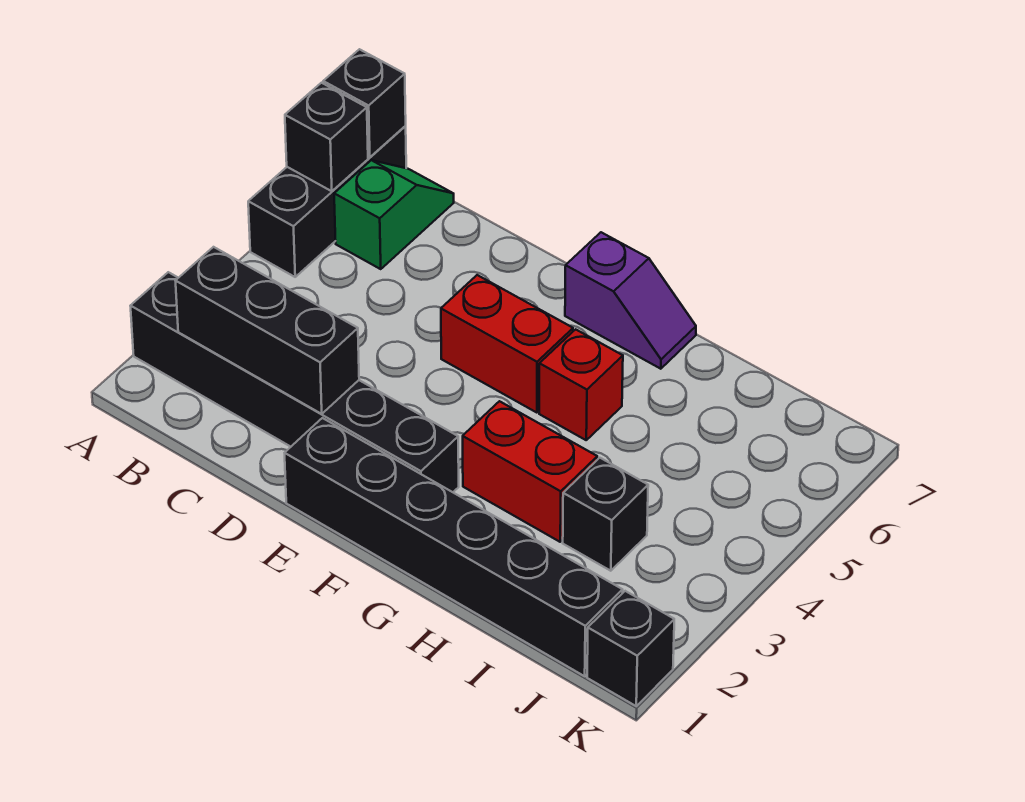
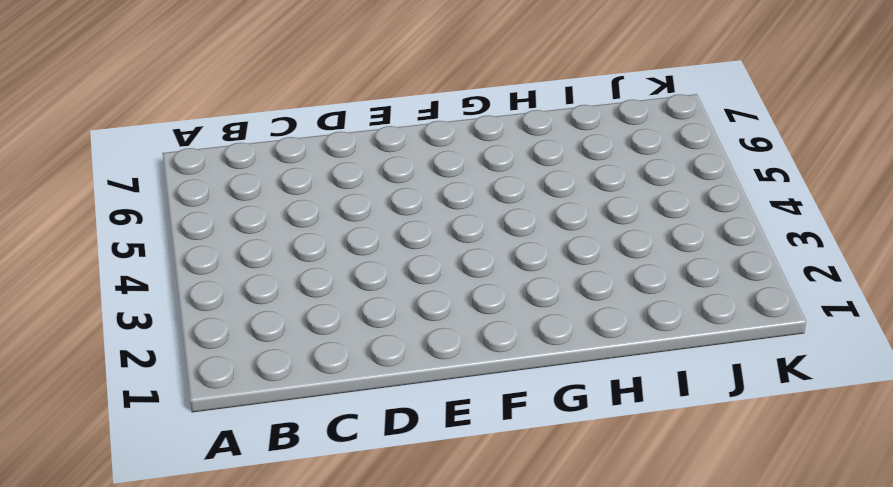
none -> black 1x6 brick [131,272,459,492]
none -> black 1x3 brick [248,126,406,277]
none -> green 1x2 slope [334,160,454,269]

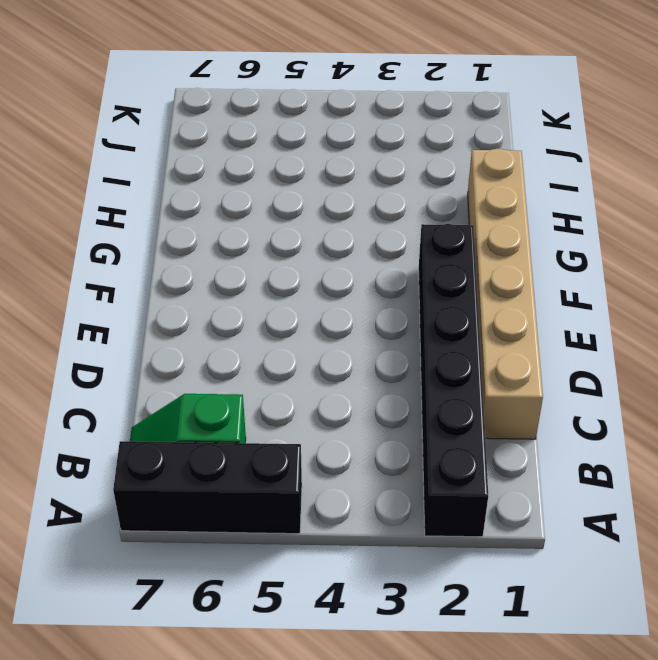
tan 1x6 brick [468,149,543,439] -> black 1x6 brick [285,418,623,676]
none -> red 1x2 brick [441,275,573,413]
none -> purple 1x2 slope [565,232,696,369]
none -> red 1x2 brick [463,401,597,542]

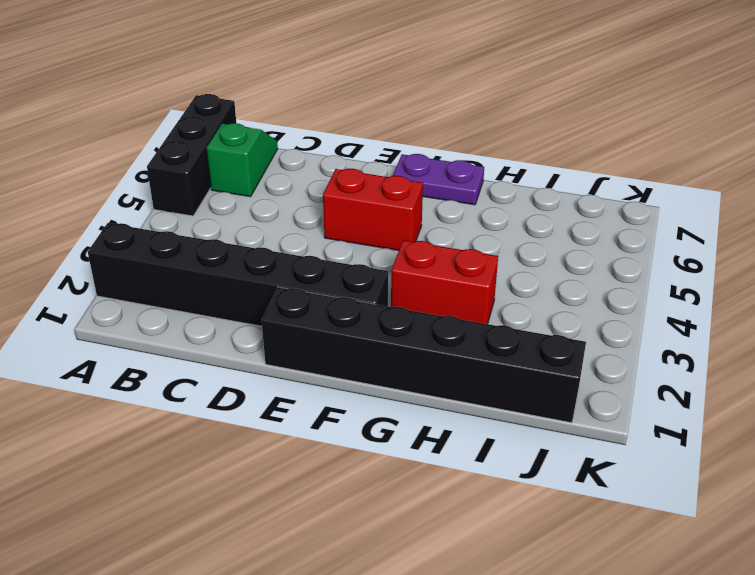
purple 1x2 plate [393,154,484,205] -> purple 1x2 slope [565,232,696,369]
none -> red 1x1 brick [539,329,623,440]
none -> black 1x1 brick [563,458,648,571]
none -> black 1x1 brick [587,591,674,706]

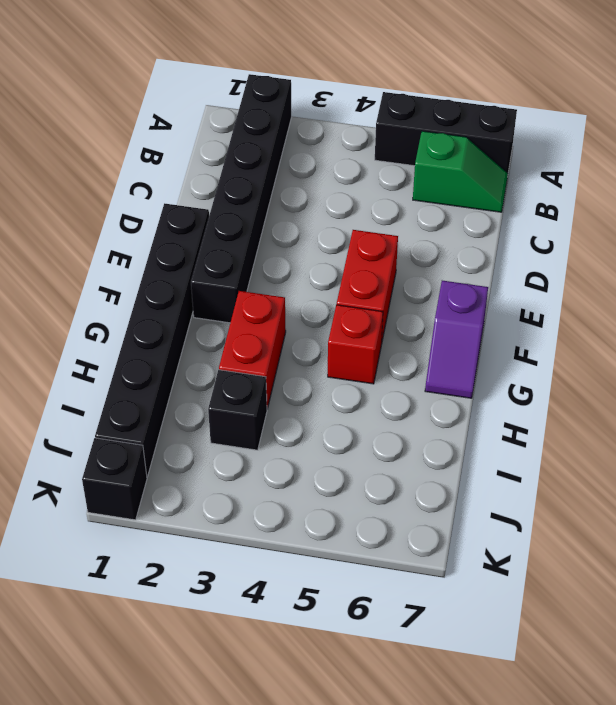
none -> black 1x1 brick [285,83,368,191]
none -> black 1x1 brick [323,49,406,157]
none -> black 1x3 brick [176,247,359,414]

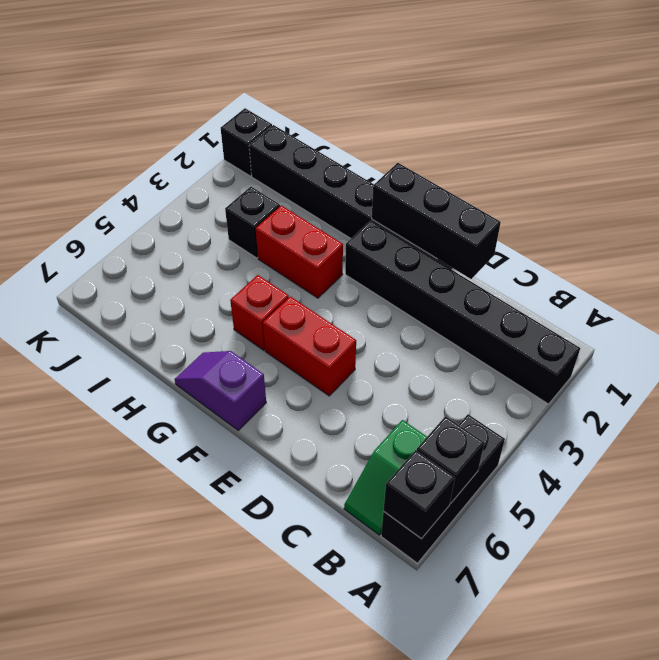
black 1x3 brick [372,163,501,279] -> black 1x3 brick moved to [176,247,359,414]

